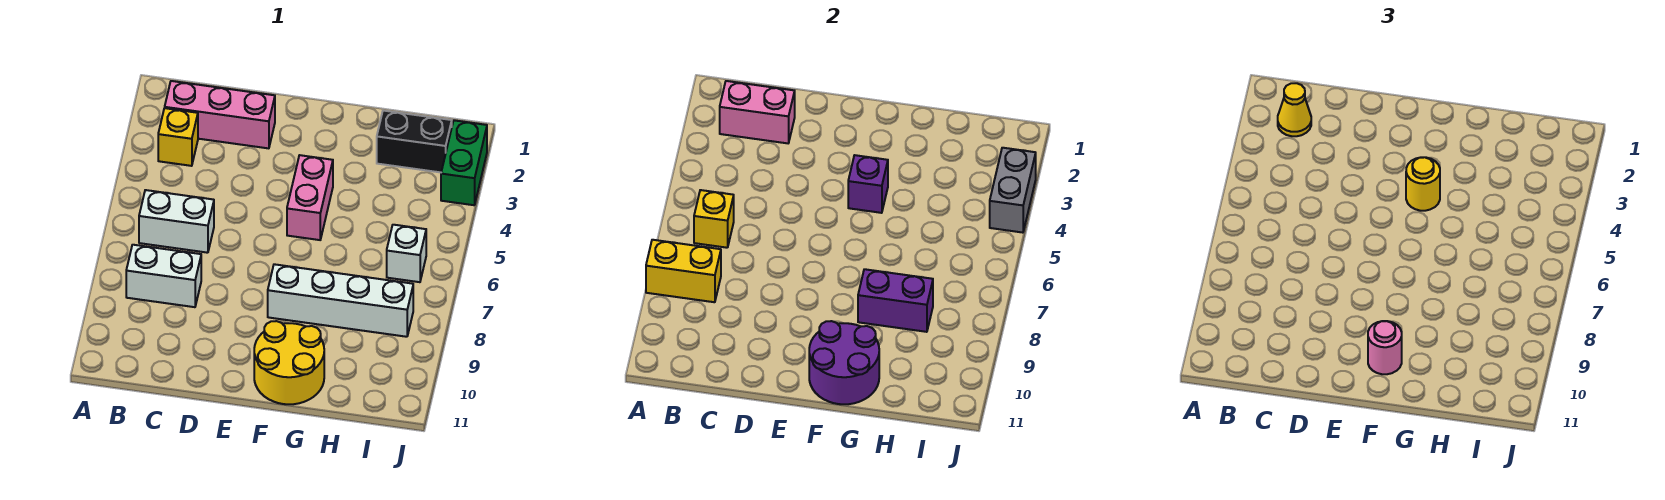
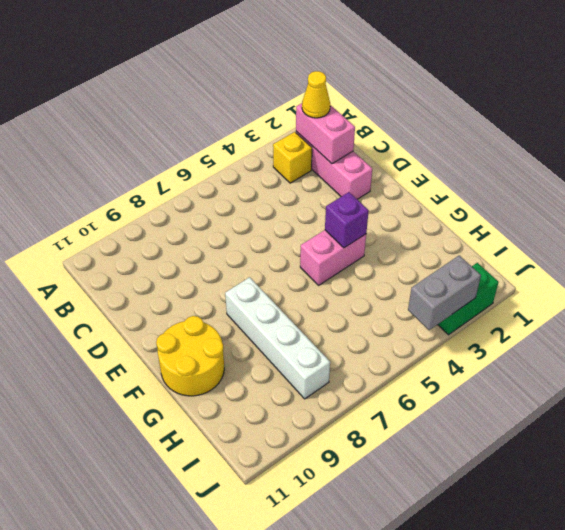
none -> white 1x2 brick [139,190,214,253]
none -> white 1x2 brick [126,245,201,307]
none -> black 1x2 brick [377,111,452,172]

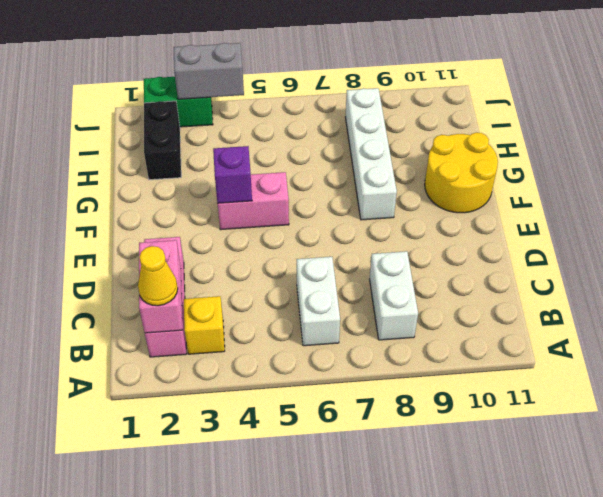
none -> white 1x1 brick [387,225,426,282]
none -> yellow 1x2 brick [646,240,721,302]
none -> yellow 1x1 brick [694,190,734,248]

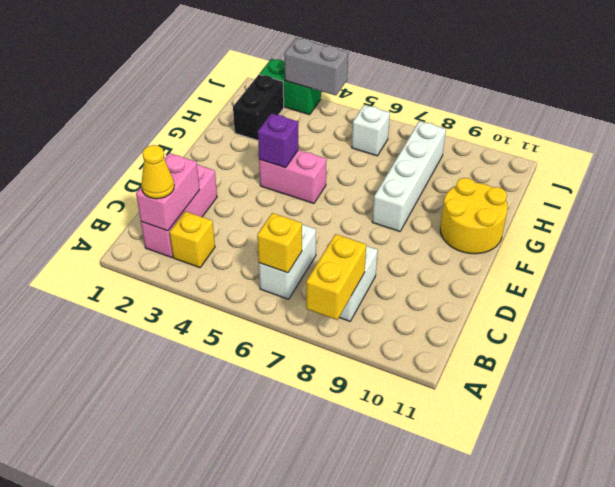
none -> purple 2x2 round brick [809,321,879,404]
none -> purple 1x2 brick [858,269,933,332]
none -> yellow 1x1 round brick [1406,157,1440,211]

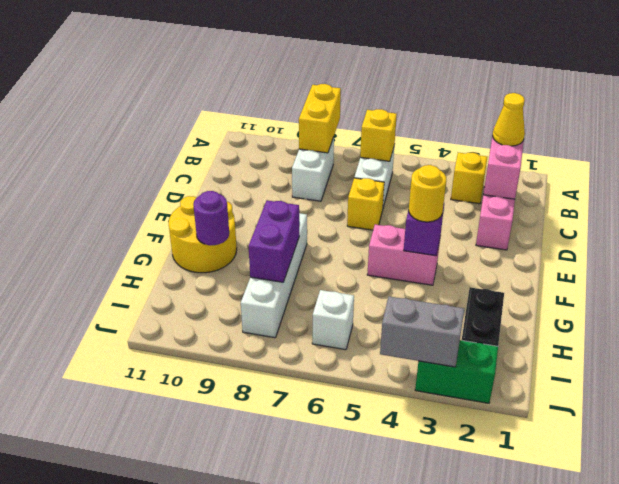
yellow 1x1 brick [347,178,384,230] -> none
purple 1x1 round brick [193,191,229,245] -> purple 2x2 round brick [809,321,879,404]
none -> pink 1x1 round brick [1368,321,1402,374]

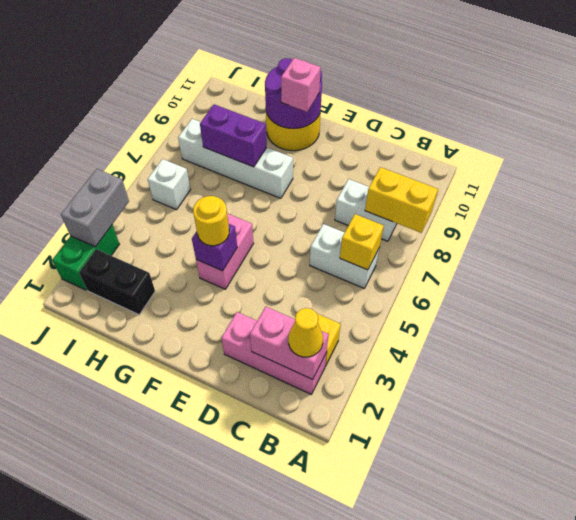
pink 1x1 brick [281,58,321,112] -> pink 1x1 round brick [1368,321,1402,374]

